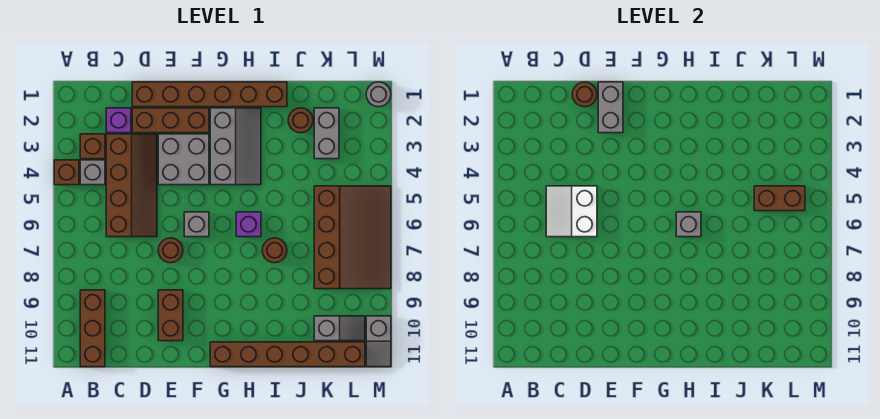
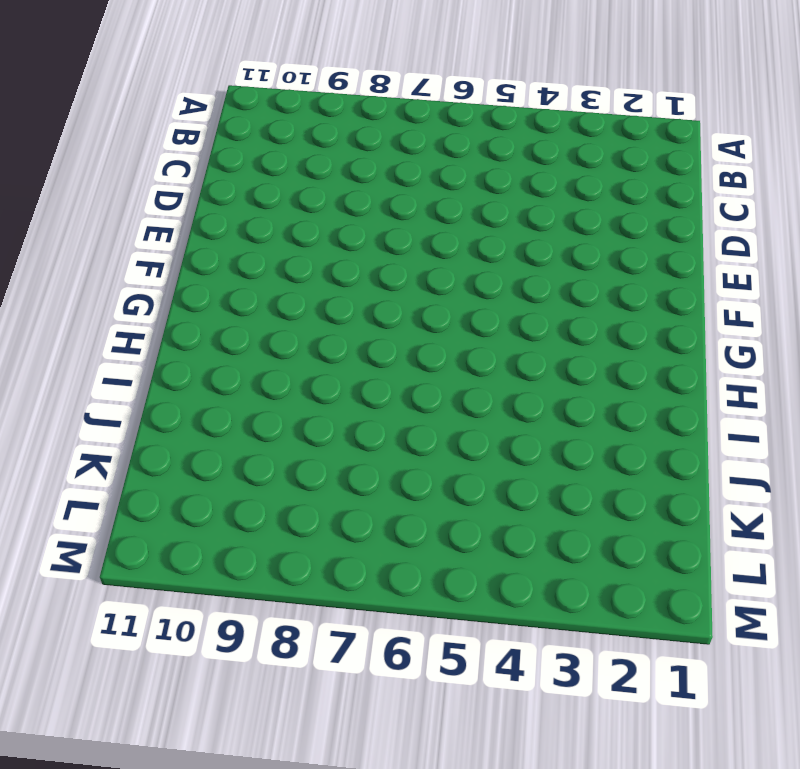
none -> brown 1x1 brick [54,160,79,185]
none -> brown 1x1 brick [80,134,105,159]
none -> grey 1x1 brick [80,160,105,185]

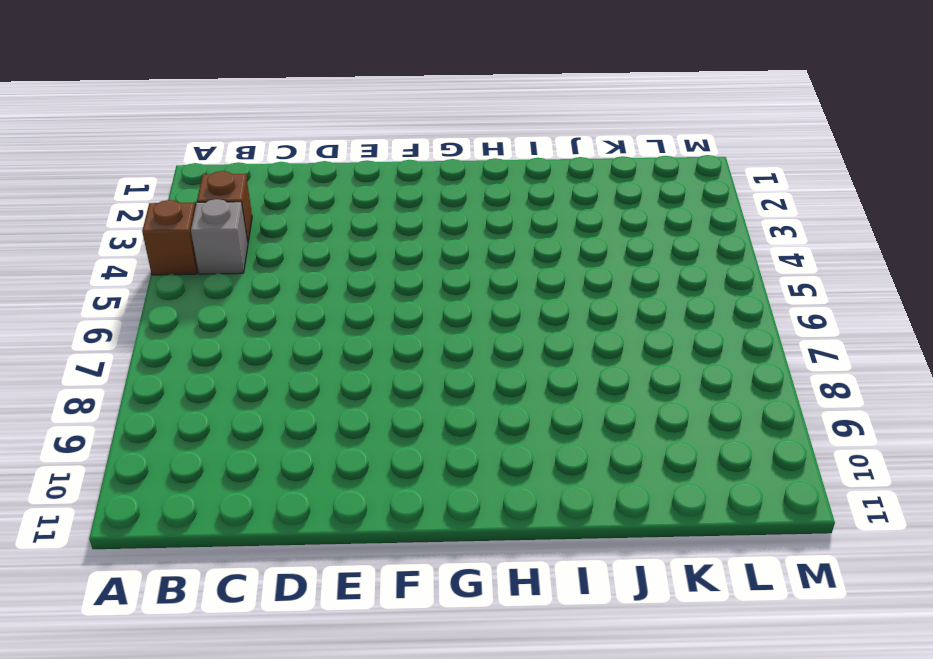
none -> brown 1x3 brick [80,290,105,367]
none -> purple 1x1 brick [106,108,131,133]
none -> brown 2x4 slope [106,134,157,237]

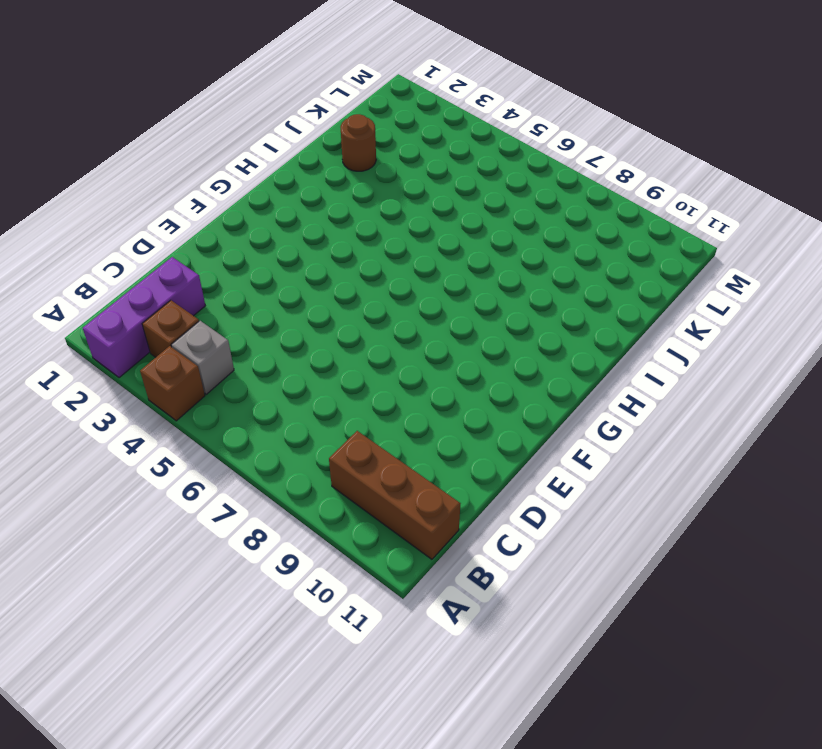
purple 1x3 brick [83,257,205,378] -> purple 1x1 brick [106,108,131,133]
none -> brown 2x4 slope [106,134,157,237]
none -> brown 1x6 brick [132,82,287,107]
none -> brown 1x3 brick [132,108,209,133]

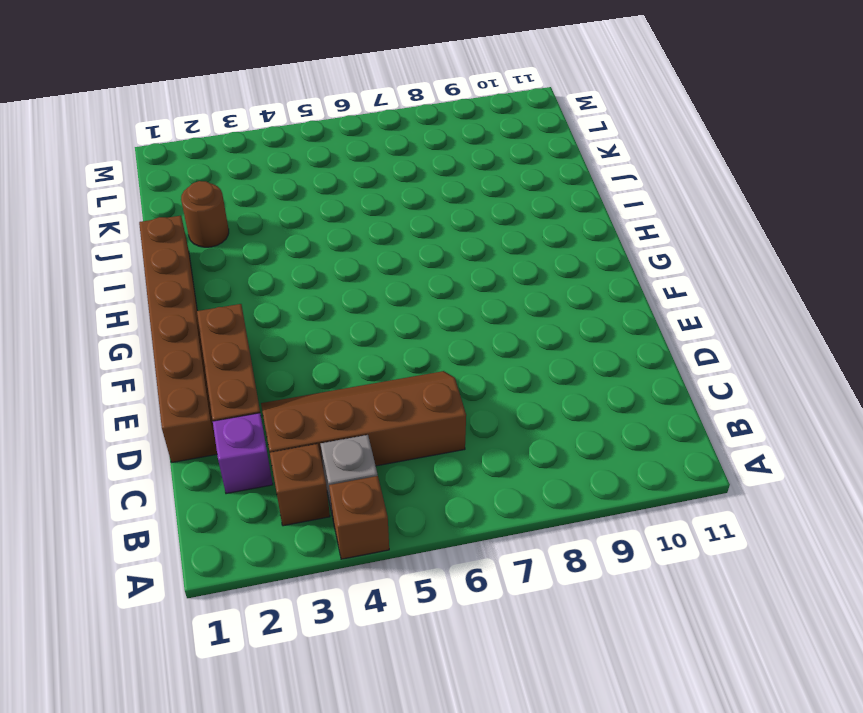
none -> brown 1x3 brick [80,290,105,367]
none -> grey 2x2 brick [158,134,209,185]
none -> brown 1x1 round brick [158,238,183,263]

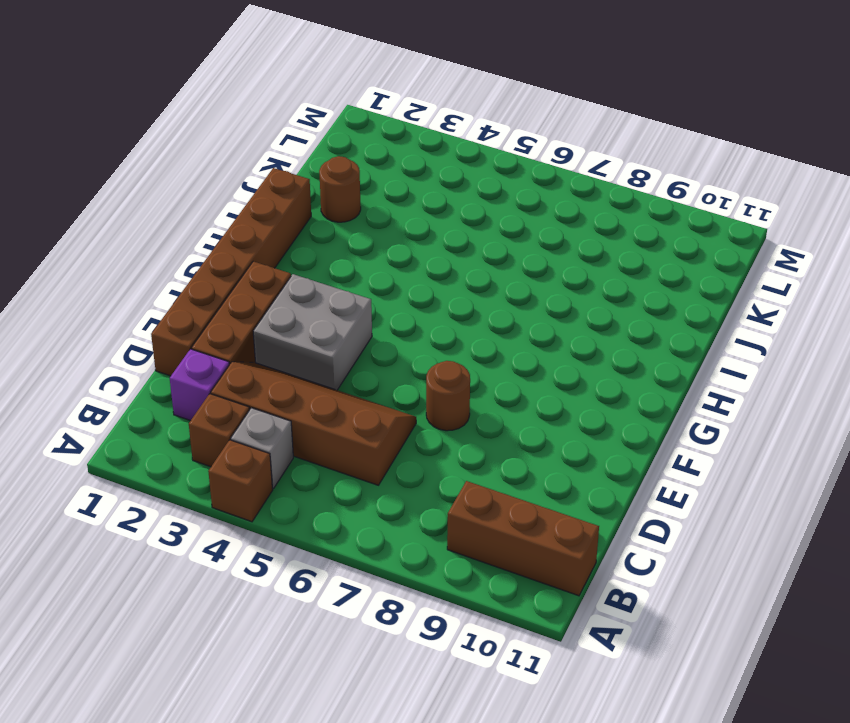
none -> brown 1x2 brick [158,290,183,341]
none -> grey 1x1 brick [184,212,209,237]
none -> grey 2x3 slope [210,108,261,185]

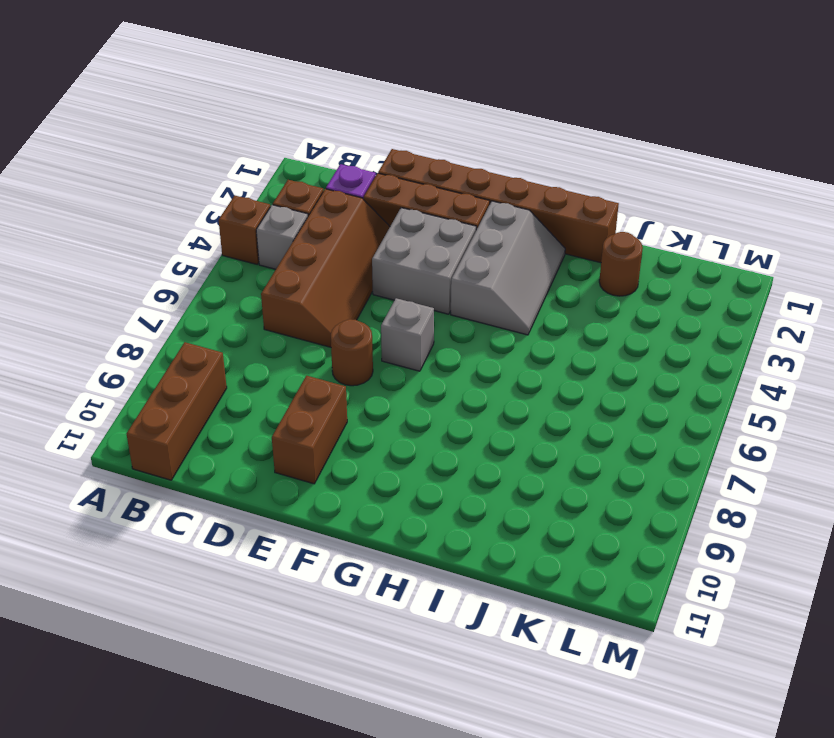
none -> brown 1x6 brick [210,342,365,367]
none -> purple 1x1 brick [236,212,261,237]
none -> brown 1x1 round brick [262,238,287,263]

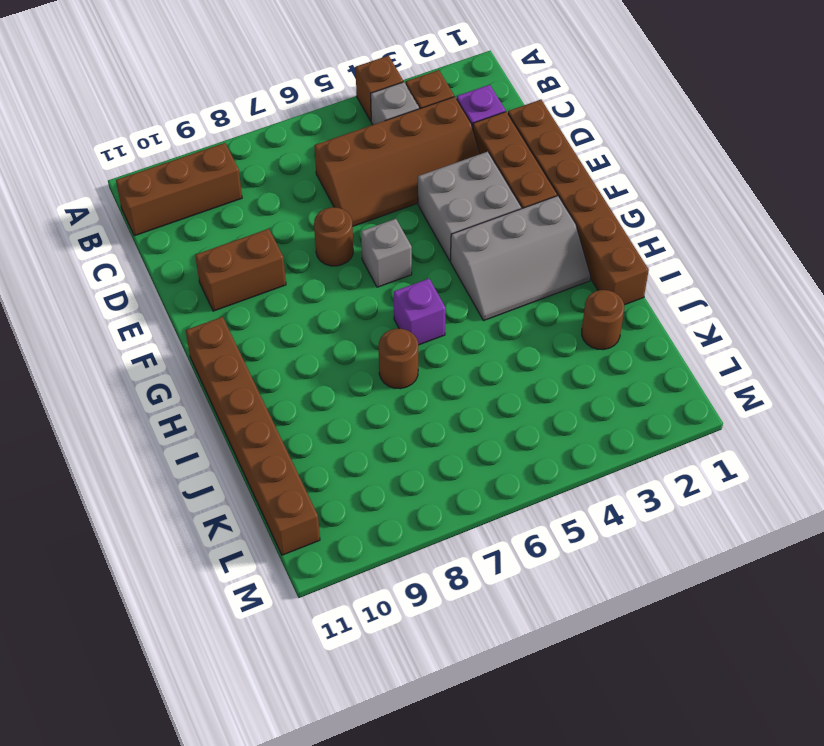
none -> grey 1x2 brick [314,108,339,159]
none -> brown 3x4 slope [314,186,391,289]
none -> grey 1x2 slope [314,316,365,341]

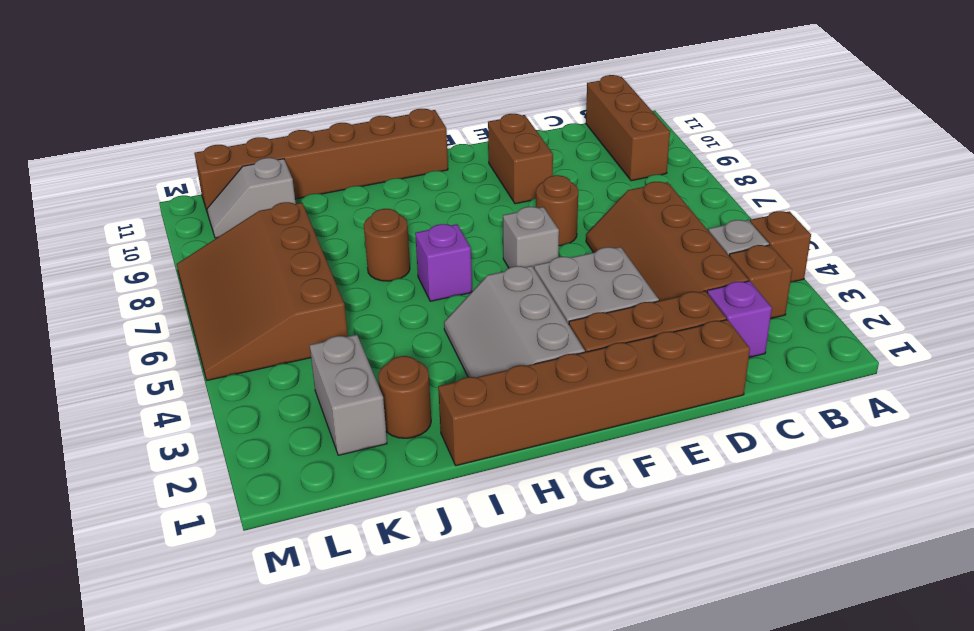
none -> grey 1x1 round brick [366,82,391,107]
none -> grey 1x2 slope [366,316,391,367]
none -> white 2x2 slope [546,186,597,237]

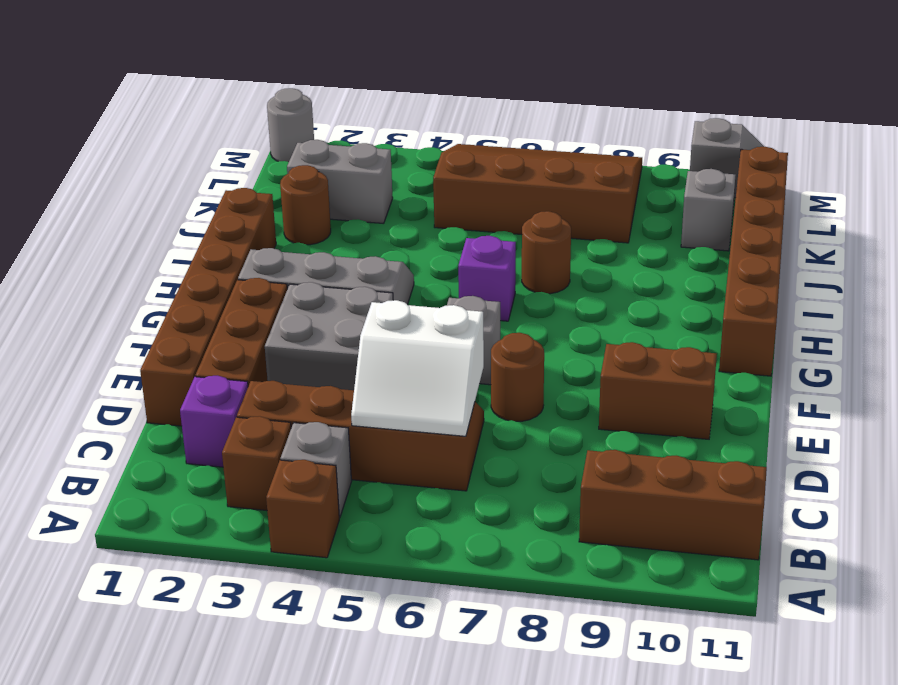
none -> brown 1x1 round brick [572,82,597,107]
none -> grey 1x2 brick [598,82,623,133]
none -> grey 1x1 brick [676,212,701,237]

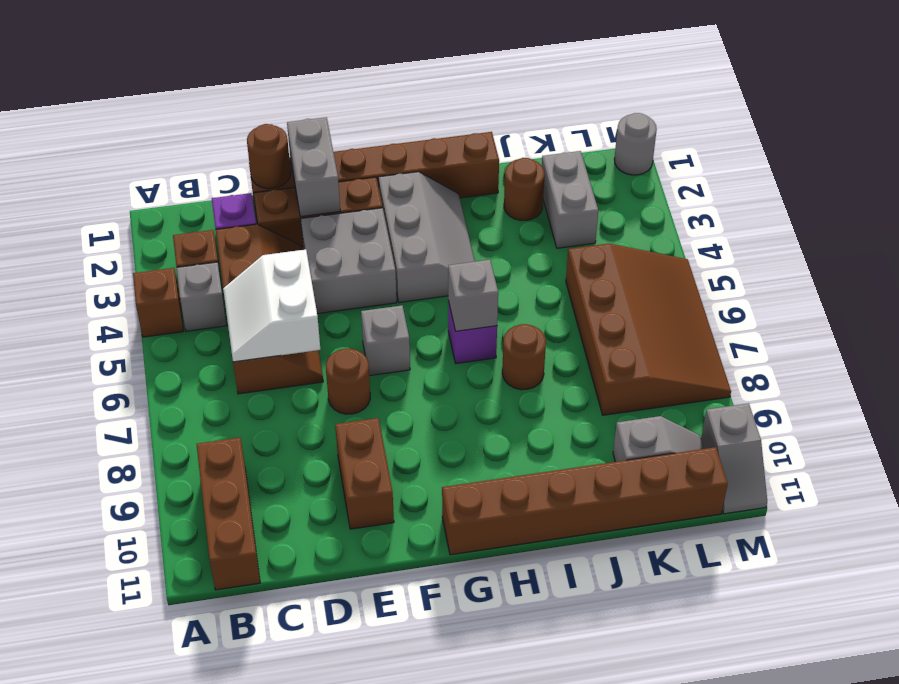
none -> brown 1x2 brick [754,186,805,211]

